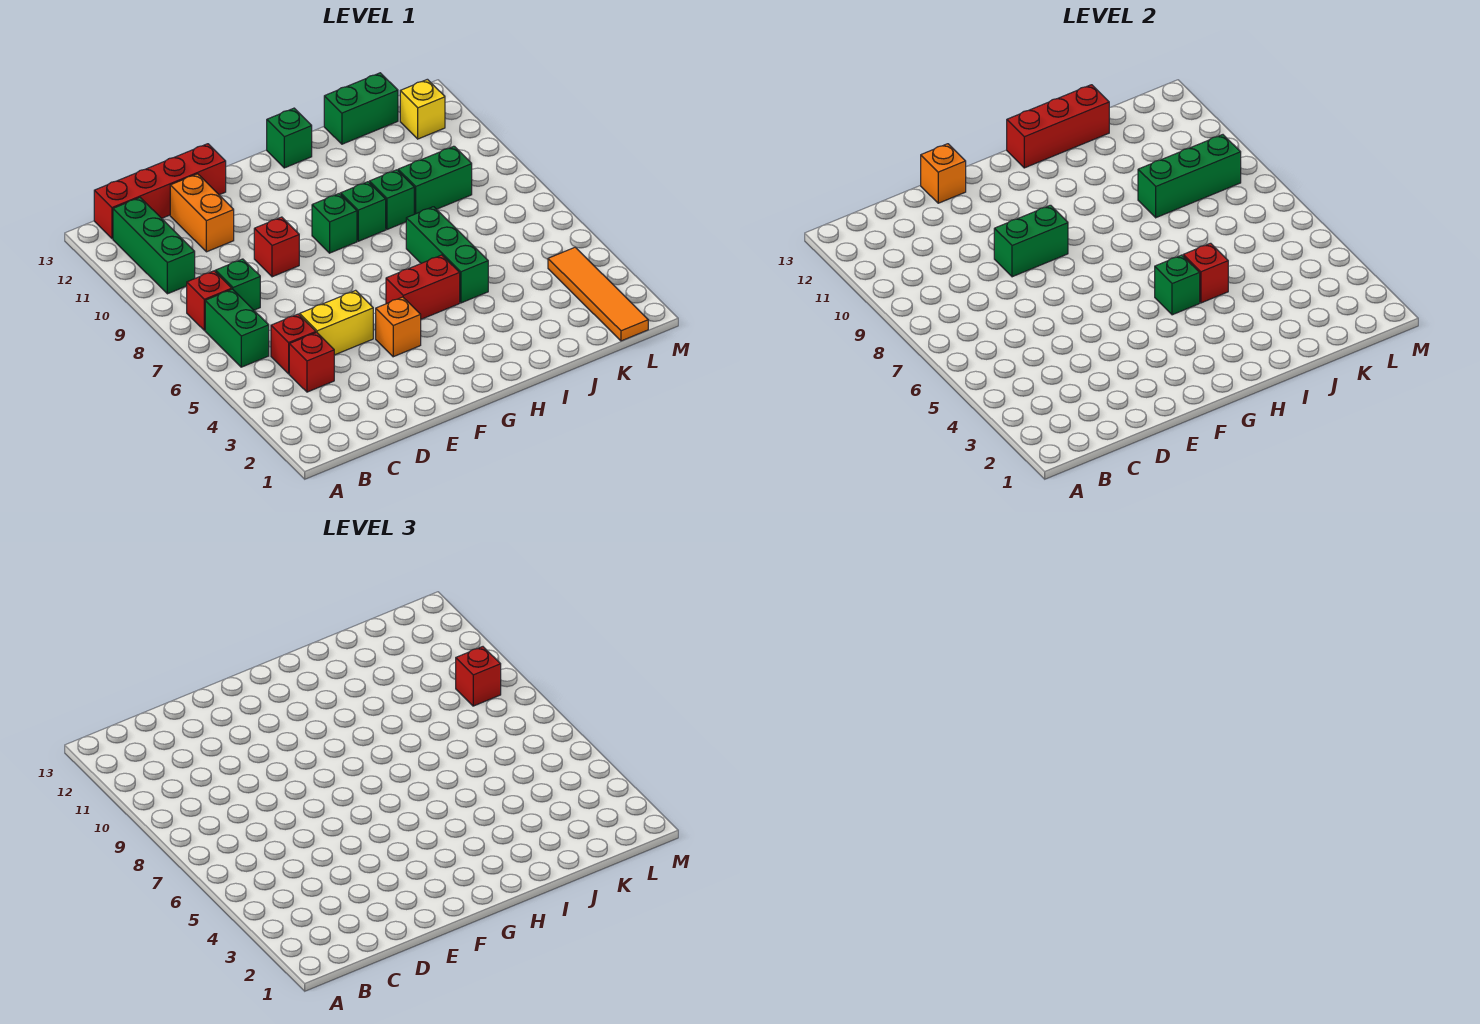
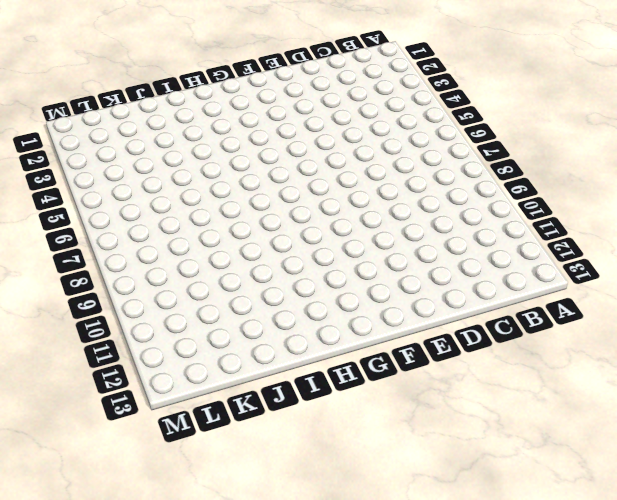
none -> green 1x2 brick [205,289,269,367]
none -> red 1x1 brick [187,271,232,330]
none -> green 1x3 brick [113,198,195,294]

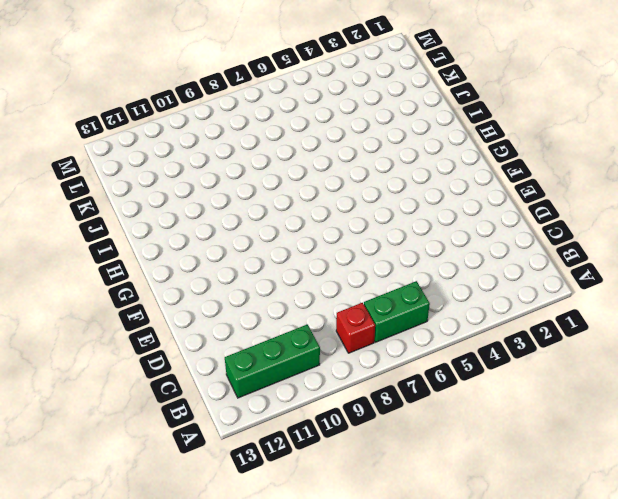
none -> red 1x4 brick [94,144,226,239]
none -> red 1x1 brick [289,332,334,392]
none -> red 1x1 brick [271,314,316,374]

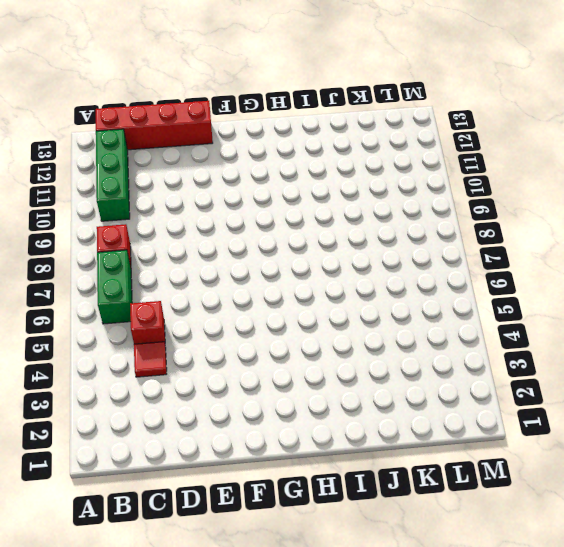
red 1x1 tile [134,342,167,377] -> red 1x1 brick [289,332,334,392]
none -> green 1x1 brick [215,259,260,310]
none -> yellow 1x2 brick [300,290,373,355]
none -> orange 1x2 brick [170,174,234,252]

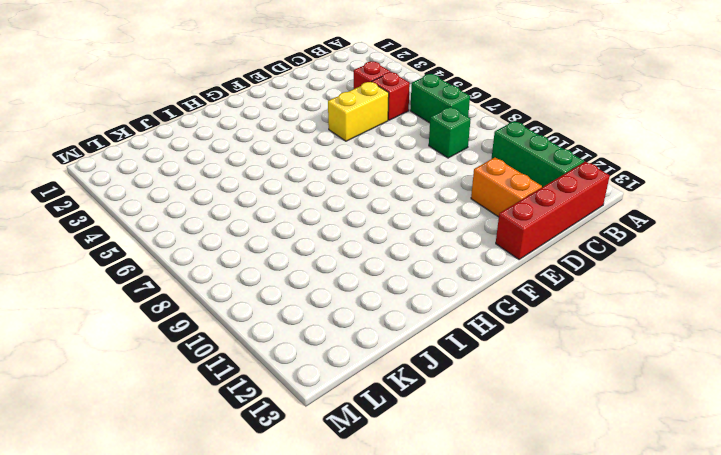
none -> red 1x1 brick [187,271,232,330]
none -> red 1x1 brick [254,217,299,277]
none -> orange 1x1 brick [376,297,421,357]

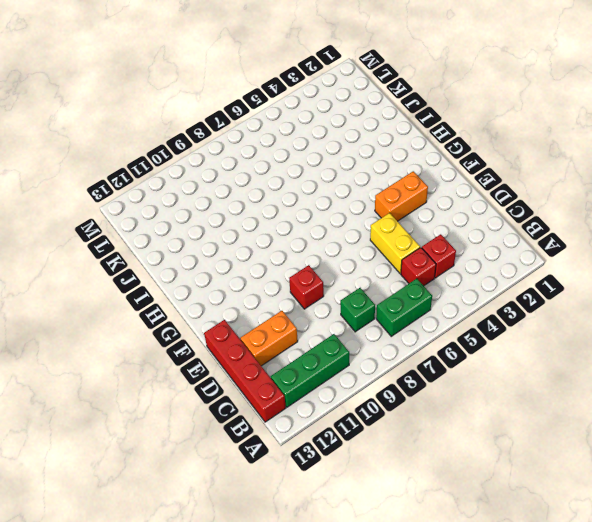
orange 1x2 brick [375,171,428,221] -> orange 1x1 brick [376,297,421,357]
none -> red 1x1 brick [187,271,232,330]
none -> red 1x2 brick [386,255,460,319]
none -> green 1x1 brick [312,194,357,253]

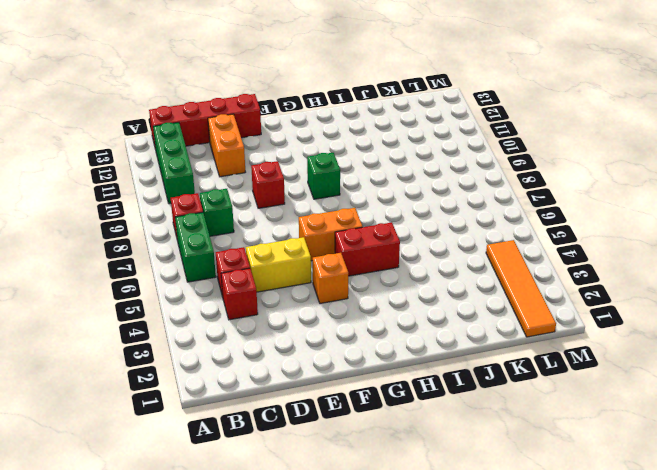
orange 1x2 brick [299,208,363,261] -> none
none -> green 1x1 brick [341,182,386,241]
none -> green 1x1 brick [267,108,312,168]
none -> green 1x3 brick [406,207,488,303]

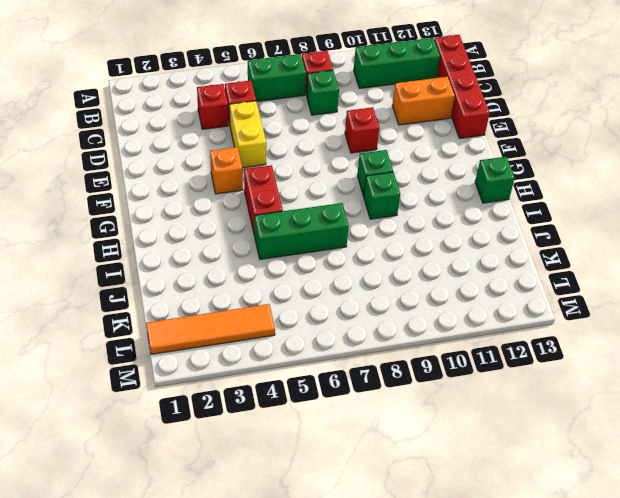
none -> green 1x1 brick [369,170,414,229]
none -> green 1x2 brick [398,146,472,214]
none -> green 1x2 brick [324,73,398,144]

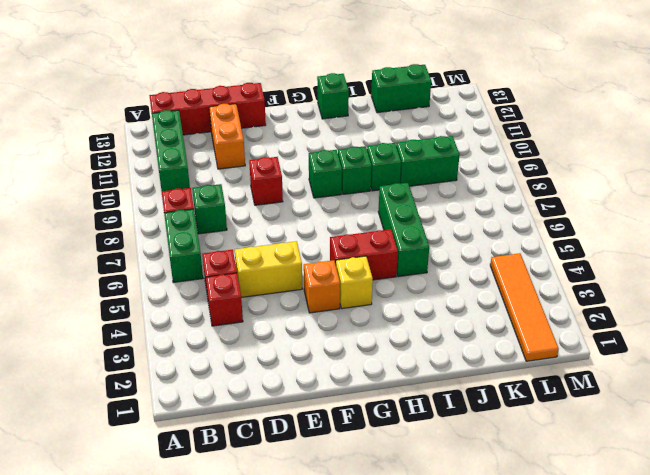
yellow 1x1 brick [336,256,373,309] -> yellow 1x1 brick moved to [400,79,445,139]
none -> green 1x2 brick [994,205,1068,277]
none -> orange 1x1 brick [921,144,966,203]
none -> green 1x1 brick [1155,255,1200,315]

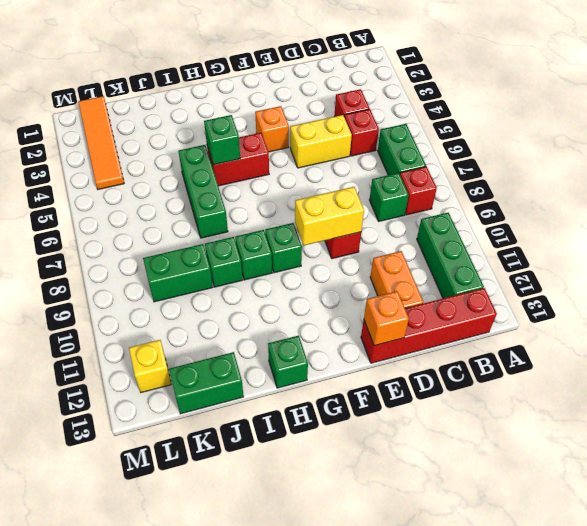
yellow 1x2 brick [295,187,364,246] -> green 1x2 brick [994,205,1068,277]
none -> red 1x3 brick [1007,85,1109,168]
none -> red 1x1 brick [1183,243,1228,303]
none -> green 1x3 brick [1138,135,1241,218]

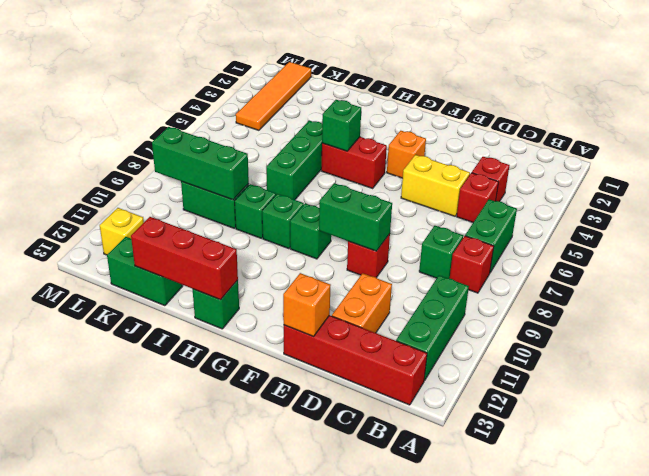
none -> red 1x1 brick [1183,243,1228,303]
none -> red 1x1 brick [456,647,501,706]

